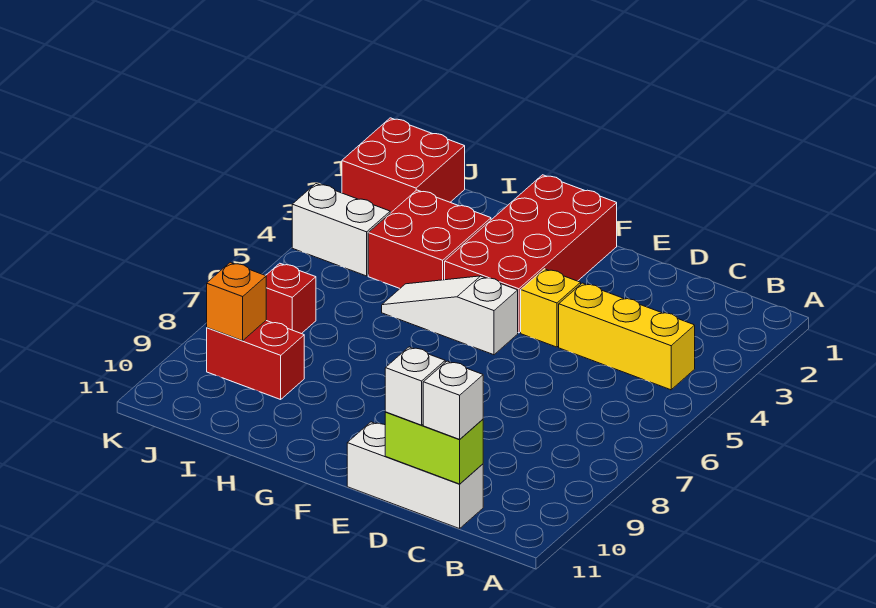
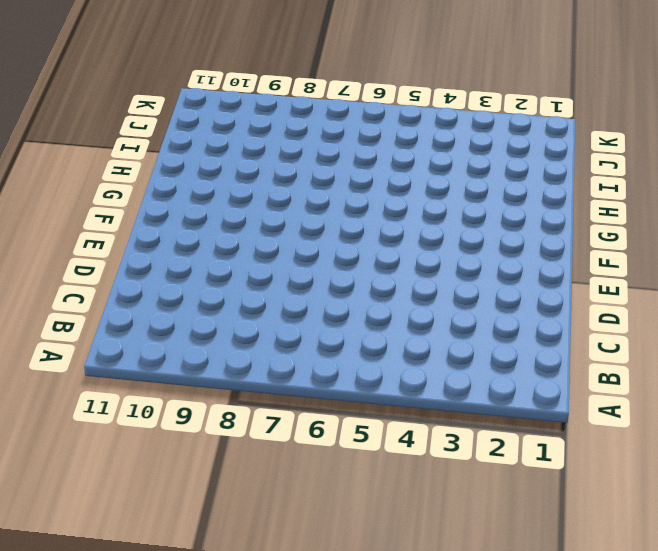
none -> yellow 1x3 brick [559,283,695,390]
none -> white 1x3 brick [347,422,483,529]
none -> yellow 1x1 brick [521,269,581,347]

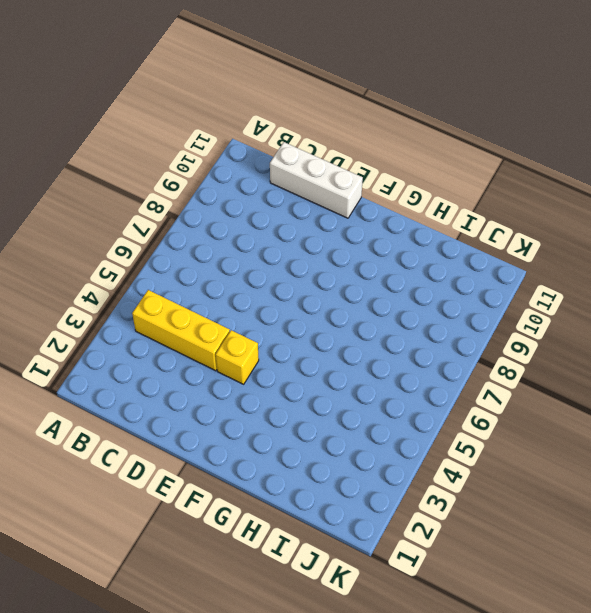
none -> red 2x4 brick [445,175,617,333]
none -> white 1x3 slope [382,276,518,355]
none -> red 2x2 brick [368,190,491,288]

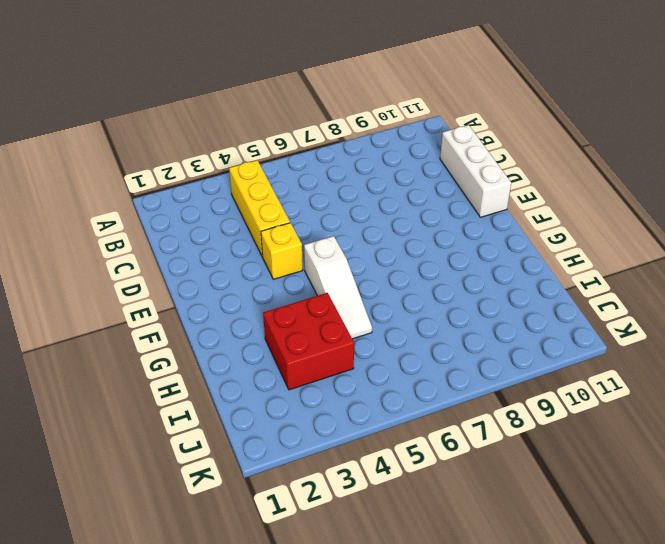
none -> red 2x4 brick [445,175,617,333]
none -> red 1x2 brick [207,321,304,399]
none -> red 2x2 brick [342,118,465,213]

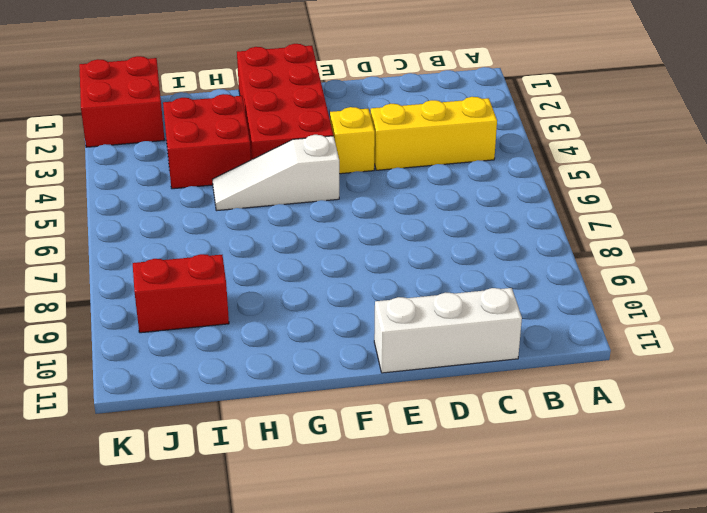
none -> white 1x2 brick [292,184,390,276]
none -> red 1x1 brick [266,263,316,334]
none -> lime 1x2 brick [385,412,483,484]

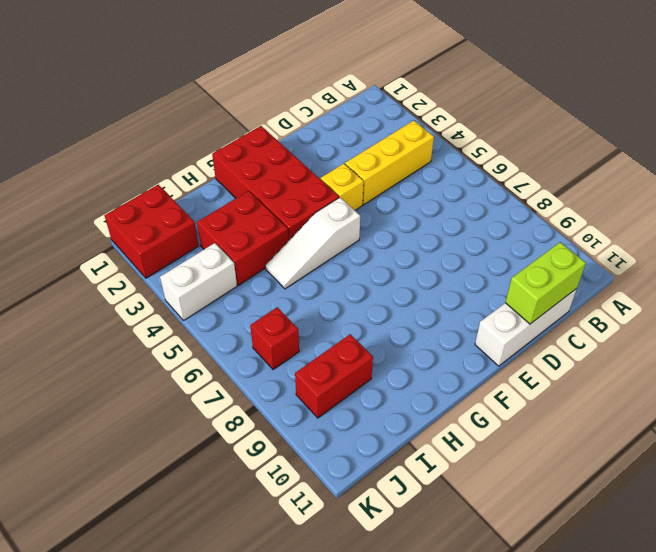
none -> orange 1x1 brick [207,262,266,341]
none -> white 1x1 brick [423,361,483,439]
none -> white 1x1 brick [385,347,445,425]

